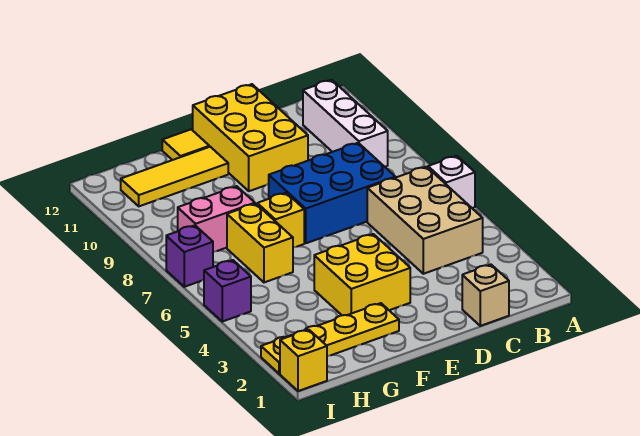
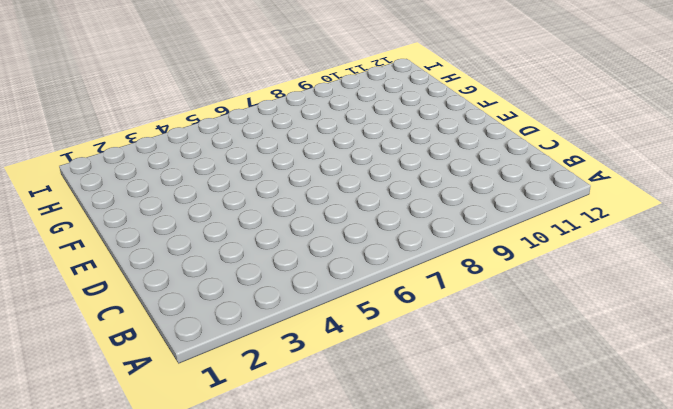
none -> white 1x1 brick [428,156,475,208]
none -> tan 2x3 brick [367,167,483,274]
none -> white 1x3 brick [303,80,388,167]

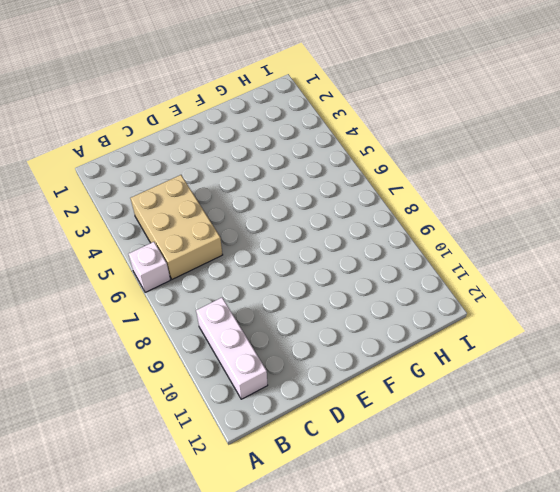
none -> tan 1x1 brick [462,265,509,326]
none -> blue 2x3 brick [269,143,395,243]
none -> yellow 2x3 brick [193,84,308,191]

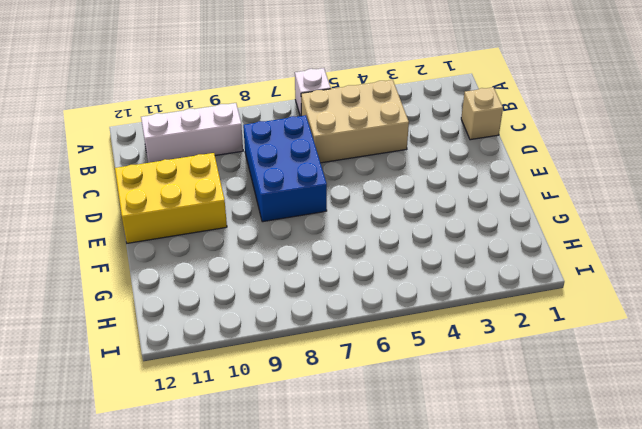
none -> yellow 2x2 brick [314,234,410,315]
none -> yellow 1x4 plate [261,303,399,374]
none -> yellow 1x1 brick [257,193,304,248]

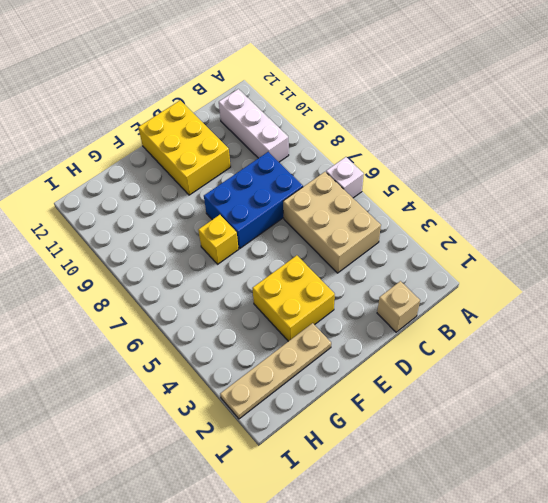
tan 1x4 plate [220,323,331,419] -> yellow 1x4 plate [261,303,399,374]
none -> yellow 1x3 tile [121,147,228,206]
none -> yellow 1x1 tile [162,129,209,160]
none -> yellow 1x2 brick [227,204,293,282]

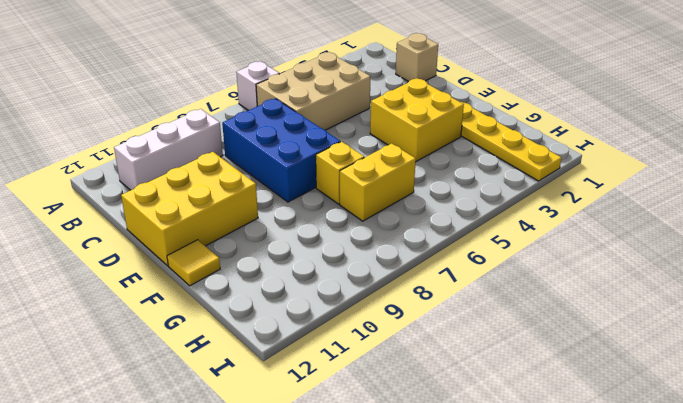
none -> yellow 1x3 tile [121,147,228,206]
none -> pink 1x2 brick [178,186,255,252]
none -> yellow 1x1 brick [280,330,327,391]

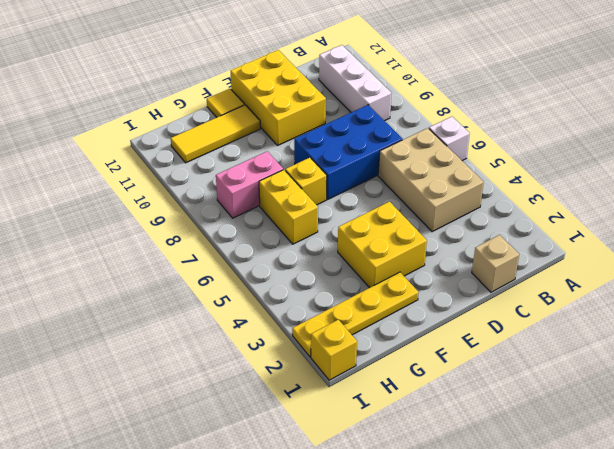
none -> purple 1x1 brick [204,260,251,322]
none -> purple 1x1 brick [166,225,213,287]

